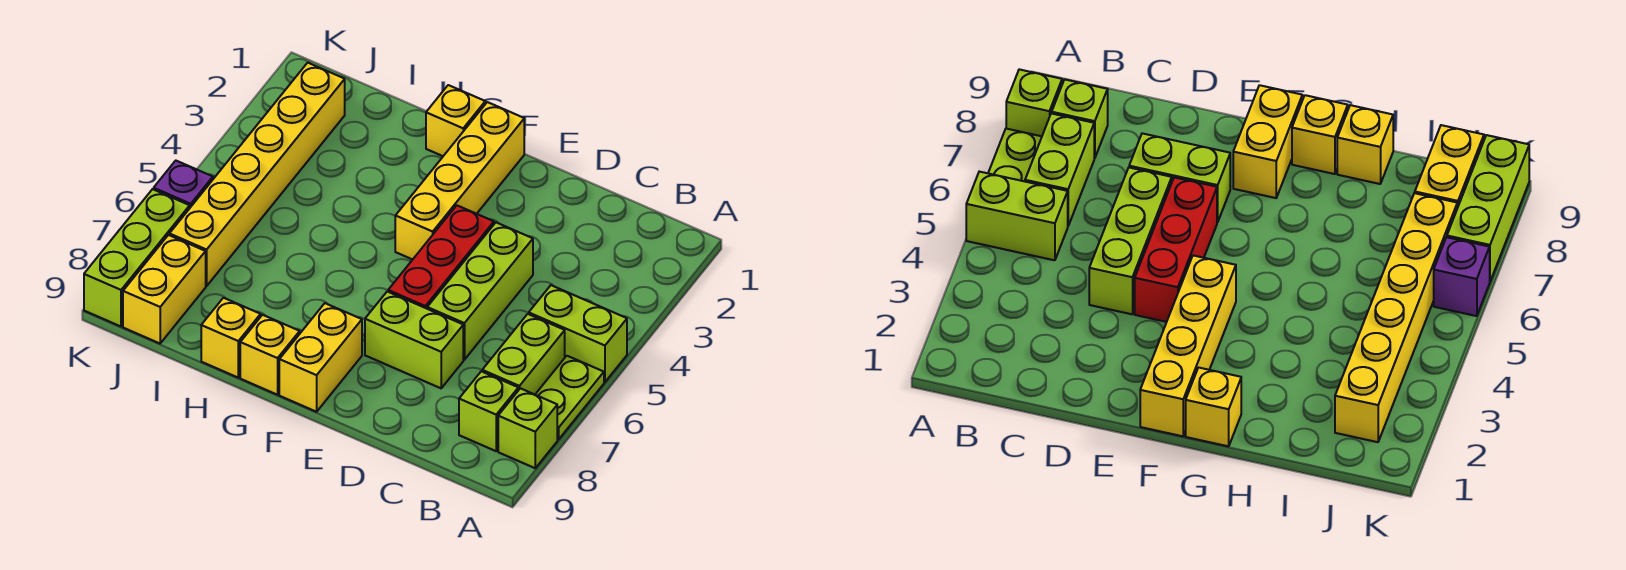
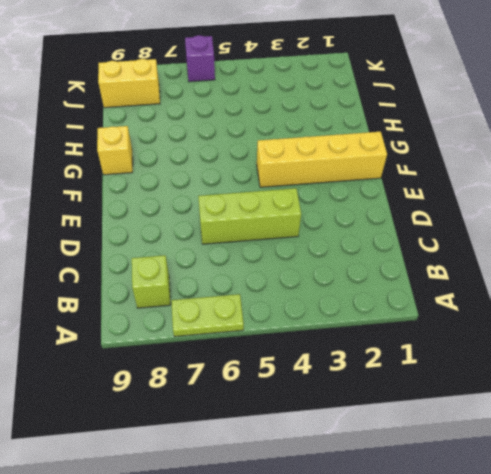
none -> lime 1x2 brick [529,285,627,382]
none -> lime 1x1 brick [498,388,557,468]
none -> lime 1x2 brick [482,314,565,394]

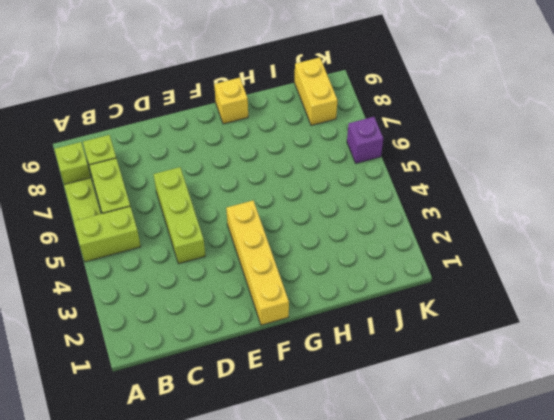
none -> lime 1x2 brick [365,292,463,388]
none -> red 1x3 brick [388,205,494,309]
none -> yellow 1x2 brick [279,303,362,412]

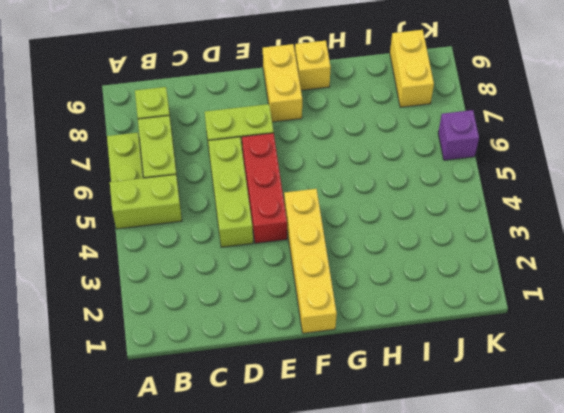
none -> lime 1x1 brick [498,388,557,468]
none -> yellow 1x1 brick [426,85,485,156]
none -> yellow 1x1 brick [201,298,261,377]

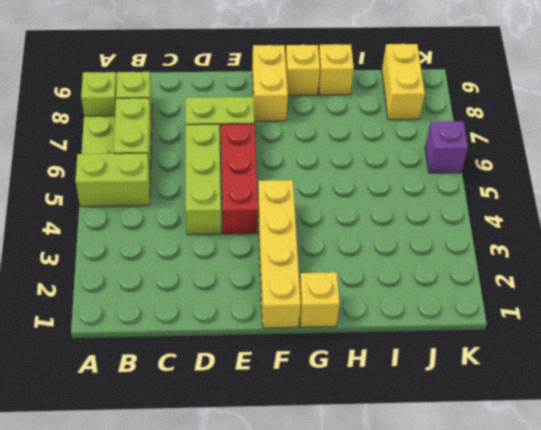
none -> yellow 1x6 brick [169,63,345,286]
none -> lime 1x3 brick [84,189,190,326]

